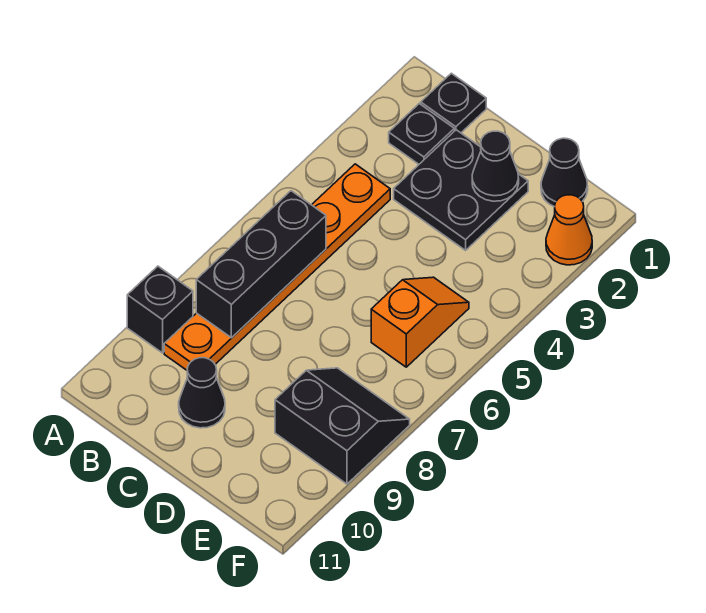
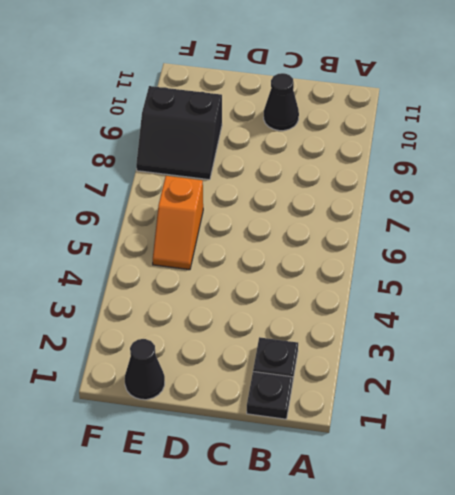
none -> black 1x1 brick [127,266,193,353]
none -> orange 1x6 plate [164,164,390,370]
none -> black 2x2 plate [394,130,528,250]

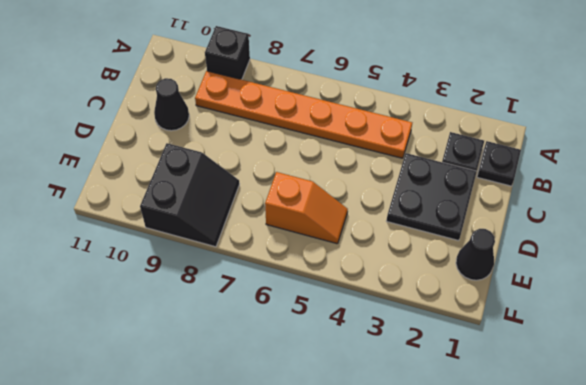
none -> orange 1x1 cone [546,195,592,265]
none -> black 1x3 brick [196,191,326,338]
none -> black 1x1 cone [472,131,519,201]

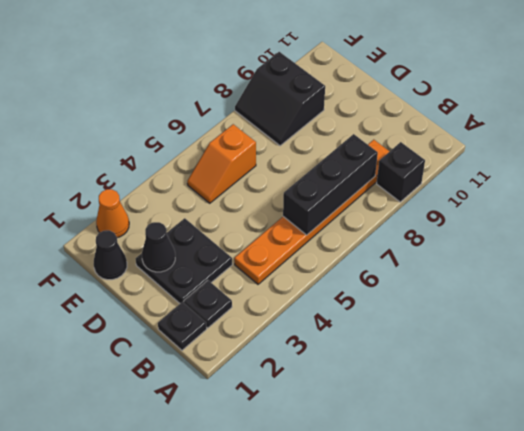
none -> black 1x1 cone [179,358,225,428]

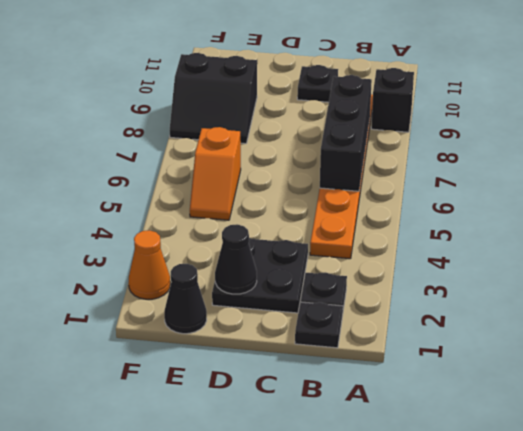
black 1x1 plate [297,65,338,102] -> black 1x1 cone [179,358,225,428]

